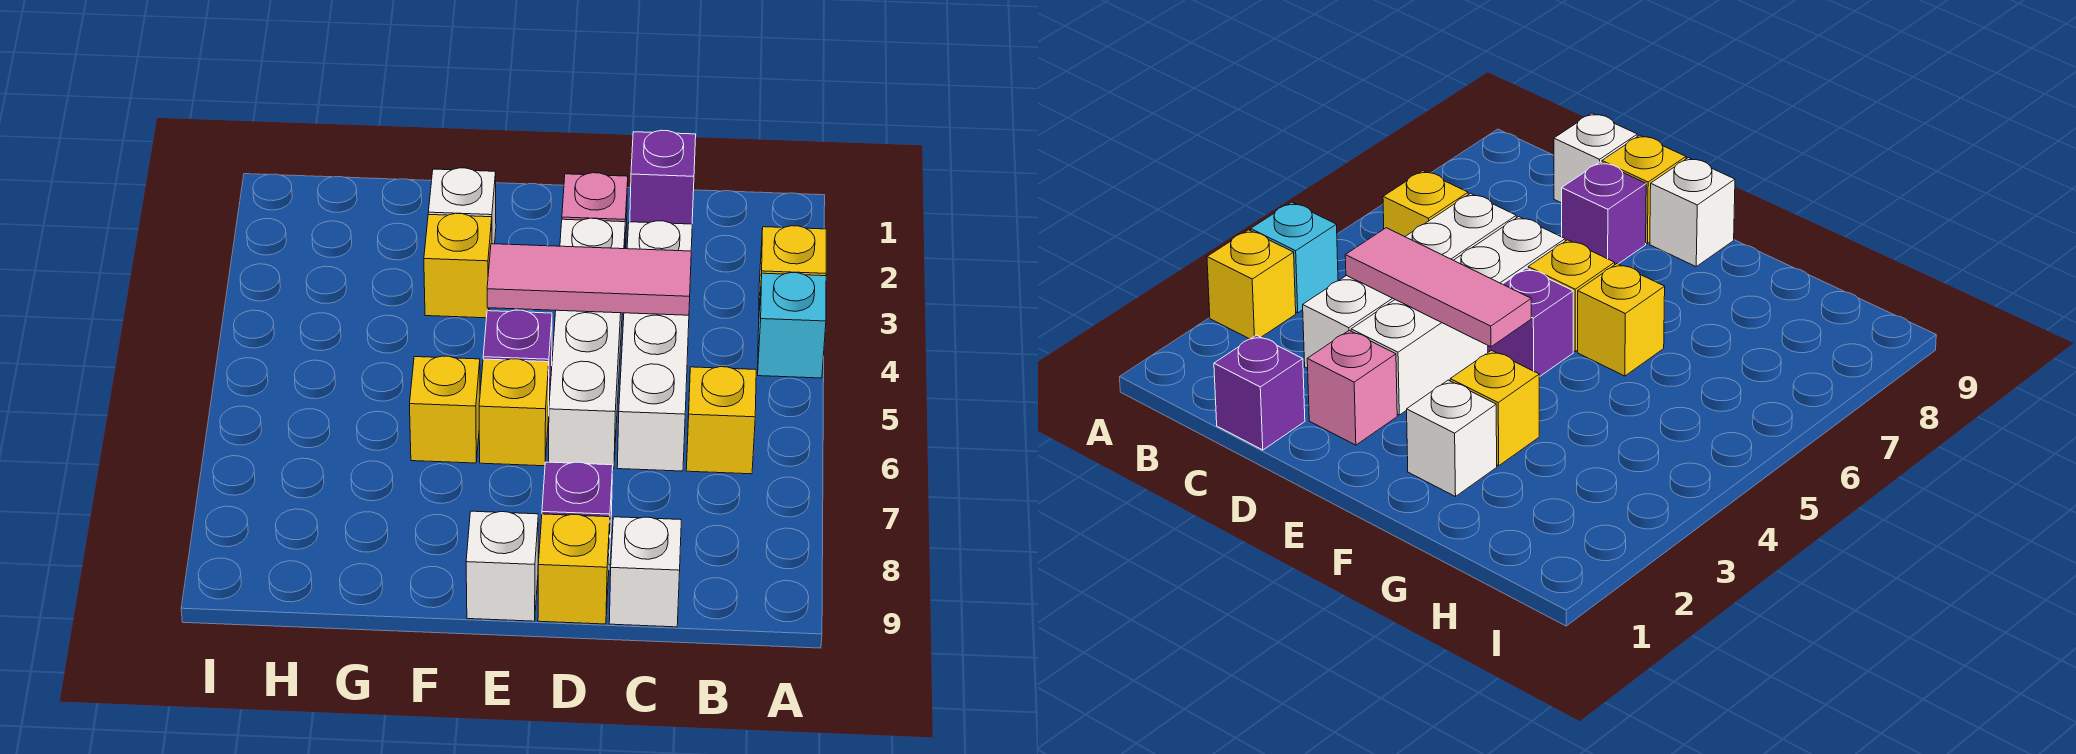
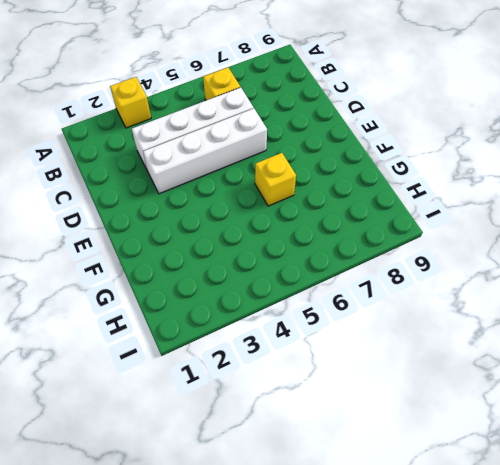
none -> cyan 1x1 brick [758,273,826,378]
none -> purple 1x1 brick [630,130,696,224]
none -> white 1x1 brick [609,517,681,627]

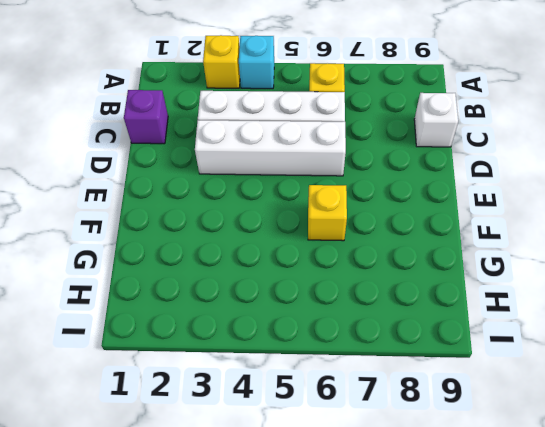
none -> pink 1x1 brick [562,173,628,249]
none -> purple 1x1 brick [542,462,613,557]
none -> yellow 1x1 brick [538,514,610,624]

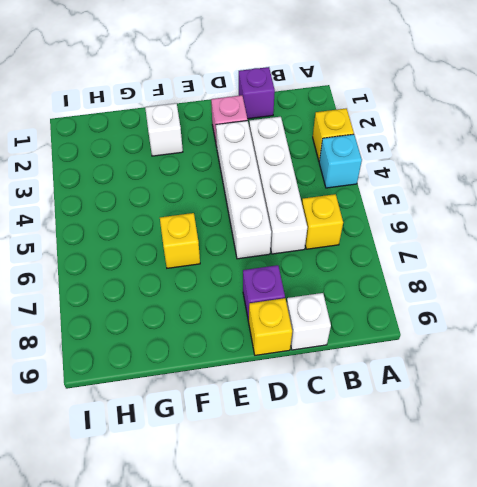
none -> purple 1x1 brick [483,310,552,416]
none -> yellow 1x1 brick [479,359,549,466]
none -> white 1x1 brick [466,511,538,621]

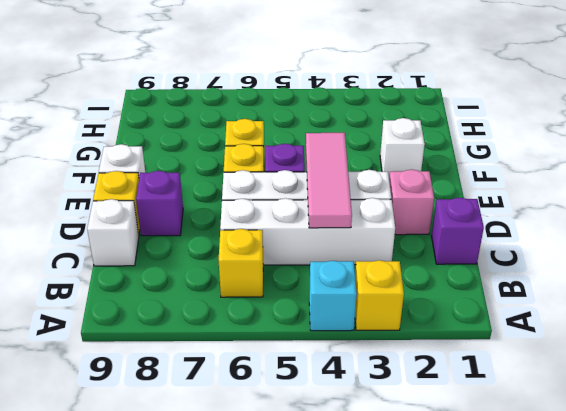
none -> yellow 1x1 brick [424,213,492,318]

